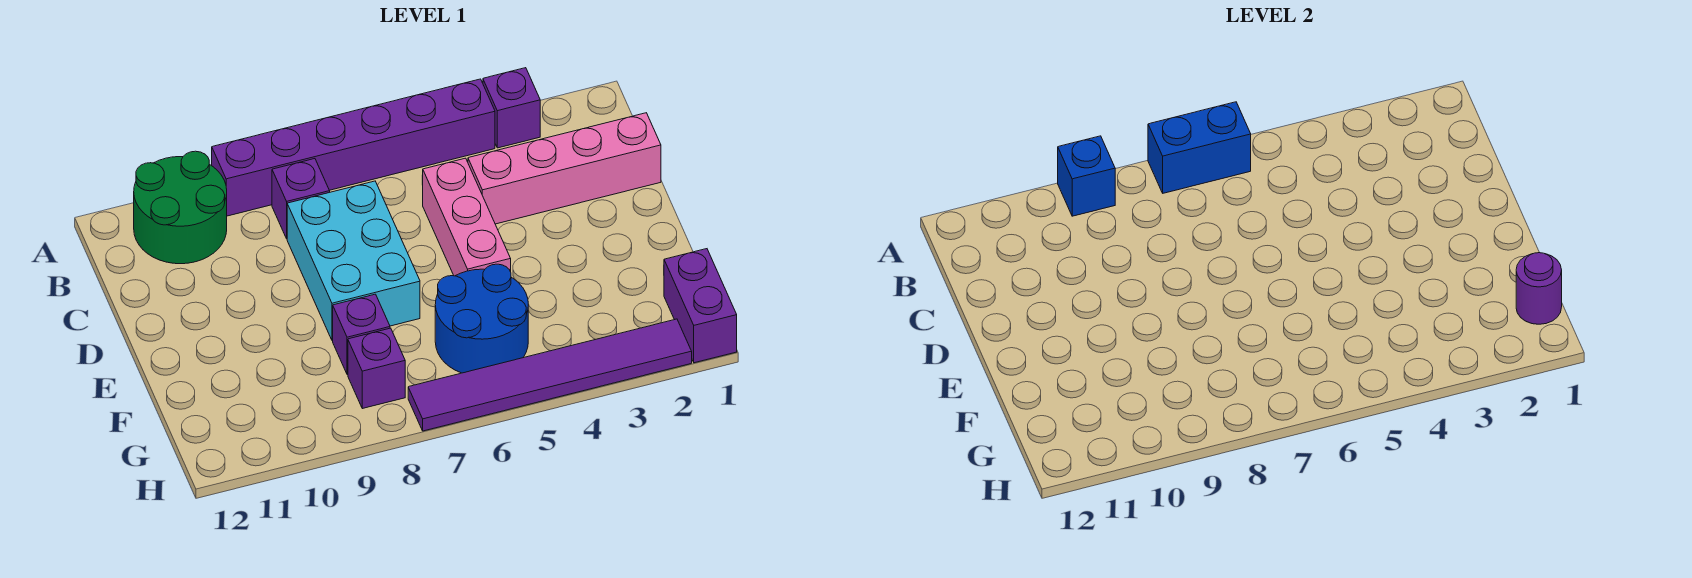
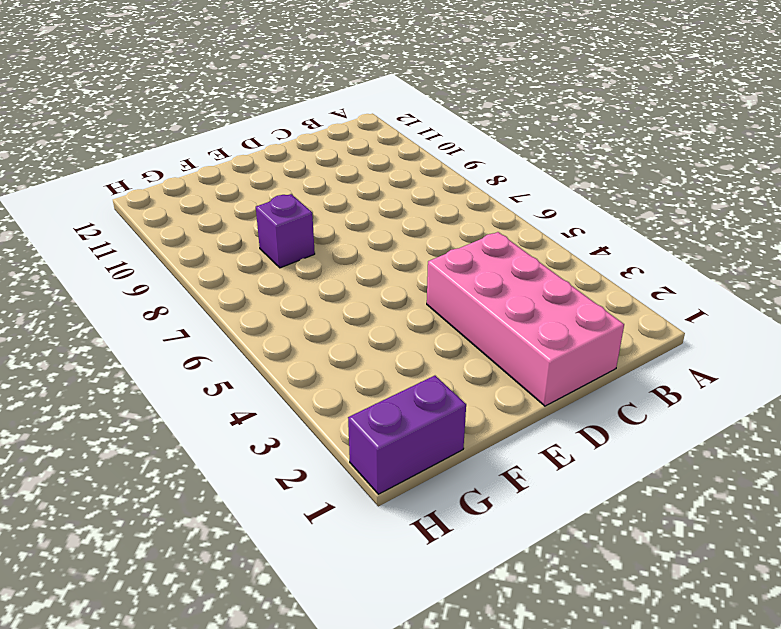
pink 2x4 brick [427,232,624,406] -> pink 1x4 brick [468,113,661,224]
none -> purple 1x1 brick [483,68,540,148]
none -> purple 1x6 brick [212,79,495,216]
none -> green 2x2 round brick [134,151,227,264]

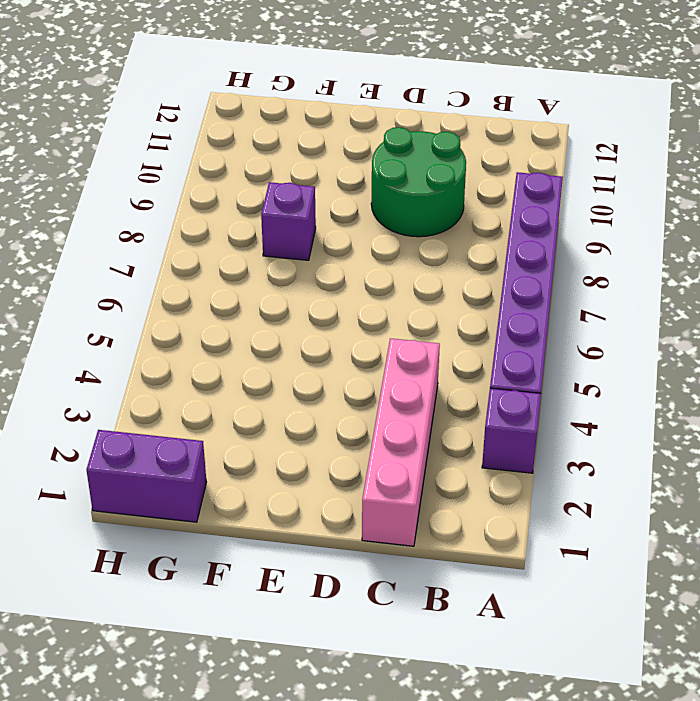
green 2x2 round brick [371,127,466,237] -> green 2x2 round brick moved to [134,151,227,264]
none -> purple 1x1 brick [272,159,330,239]
none -> pink 1x3 brick [423,158,511,276]
none -> cyan 2x3 brick [287,181,420,341]

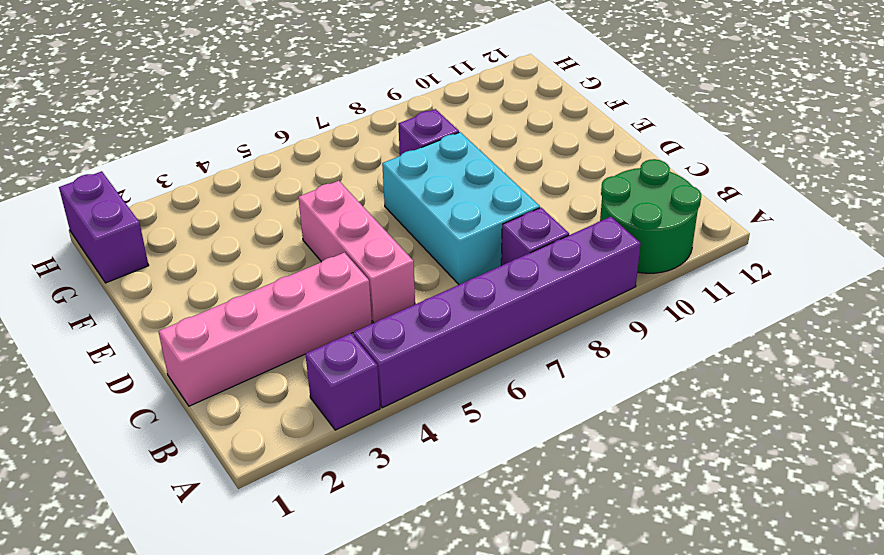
none -> blue 2x2 round brick [435,264,528,373]
none -> purple 1x1 brick [348,328,405,409]
none -> purple 1x6 tile [408,319,692,431]

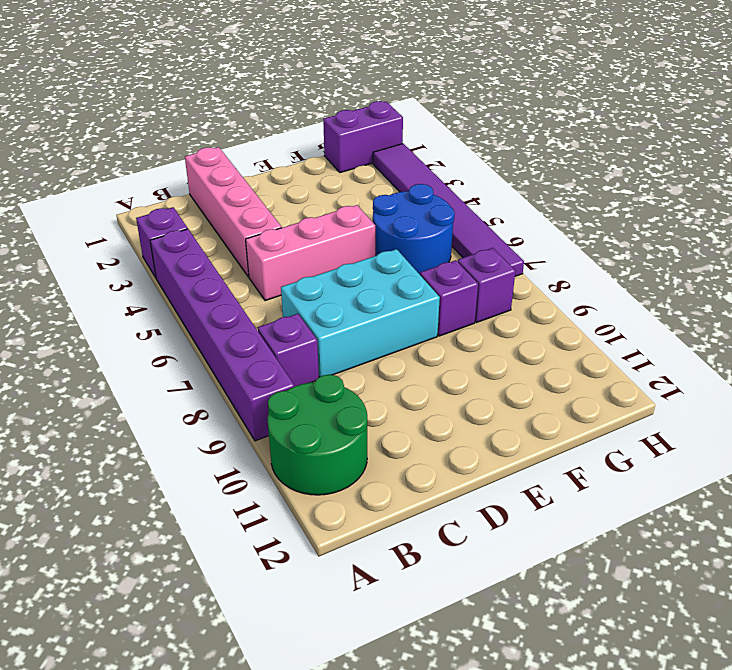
none -> blue 1x2 brick [1148,102,1251,193]
none -> blue 1x1 brick [1058,136,1115,216]
none -> purple 1x1 round brick [1516,253,1562,324]

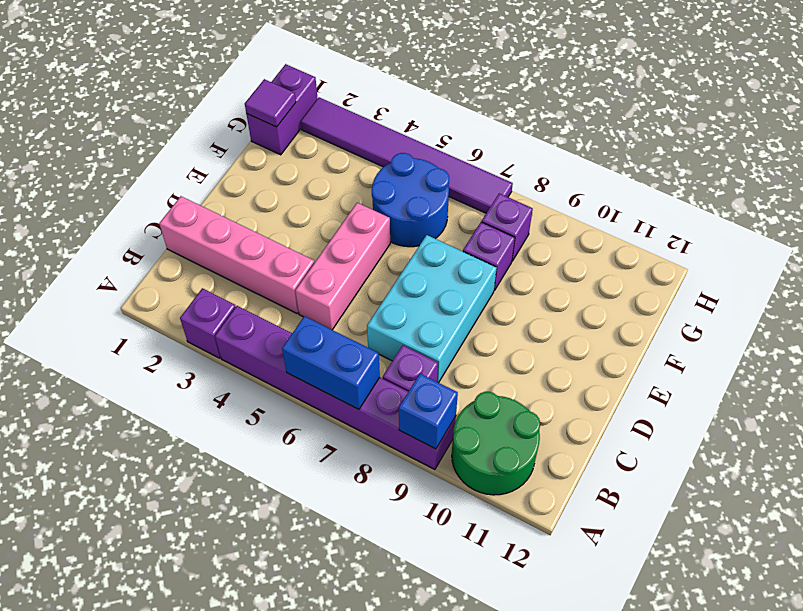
purple 1x1 tile [245,79,296,127] -> purple 1x1 round brick [1516,253,1562,324]

